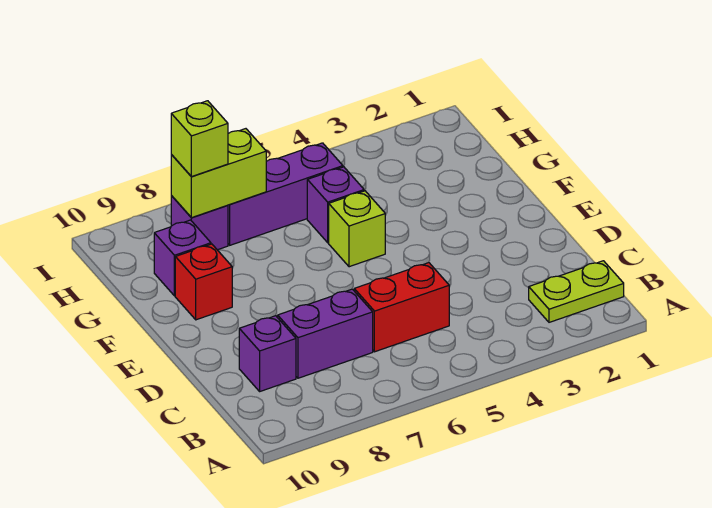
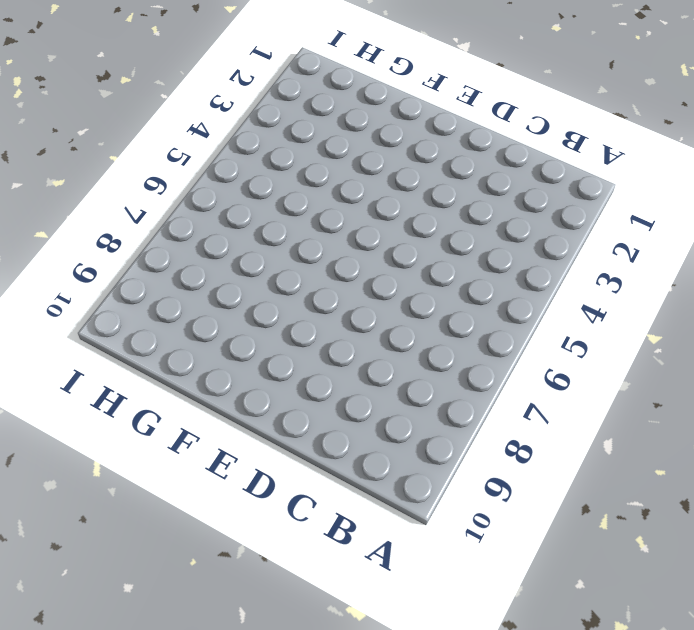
none -> lime 1x2 plate [529,261,624,322]
none -> red 1x2 brick [354,263,449,352]
none -> purple 1x2 brick [278,289,373,378]

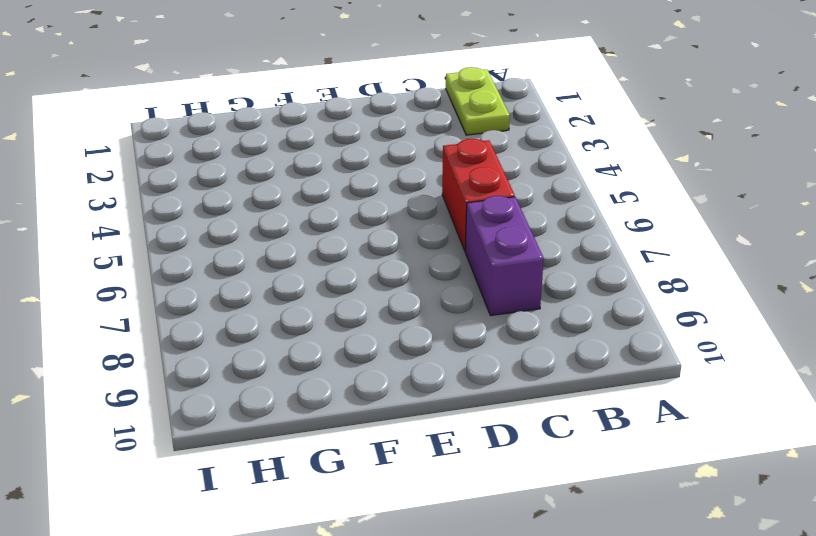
none -> purple 1x1 brick [239,316,296,391]
none -> lime 1x1 brick [329,191,385,267]
none -> red 1x1 brick [175,244,232,320]

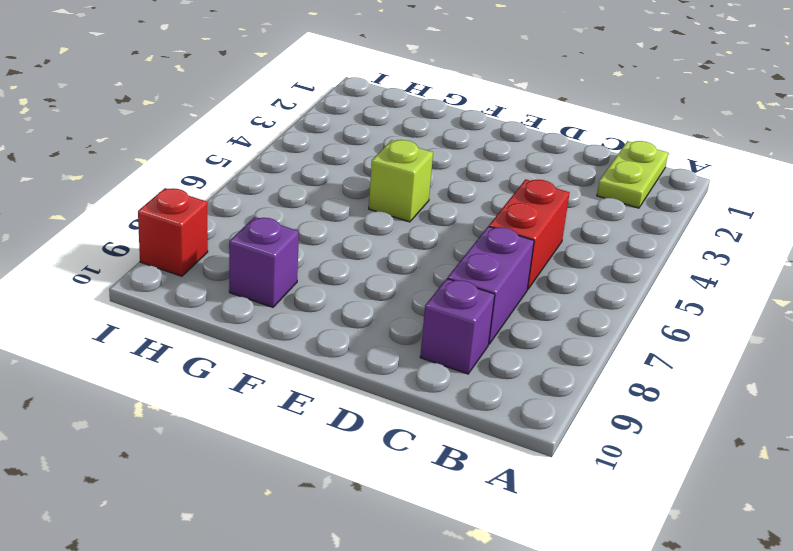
red 1x1 brick [138,188,208,276] -> red 1x1 brick moved to [175,244,232,320]
none -> purple 1x1 brick [307,167,364,243]
none -> purple 1x3 brick [228,143,343,245]
none -> purple 1x1 brick [171,196,228,250]

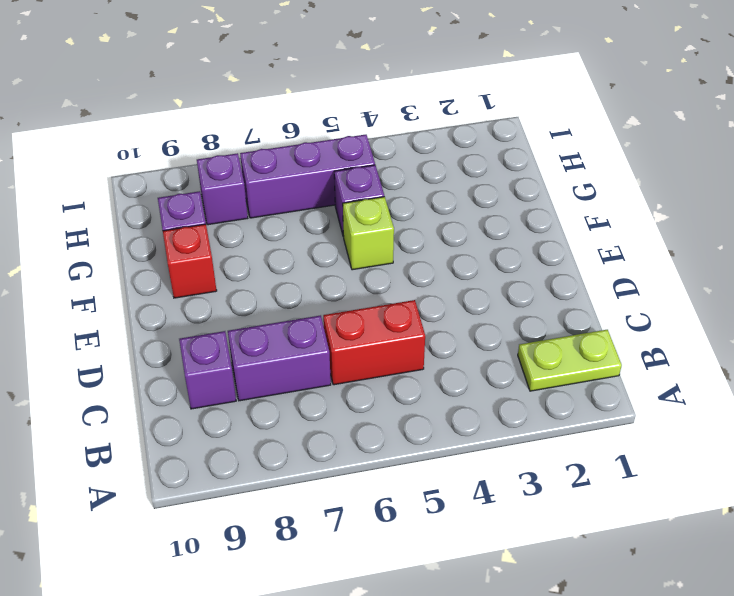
none -> lime 1x2 brick [171,129,266,218]
none -> lime 1x1 brick [171,101,228,177]

